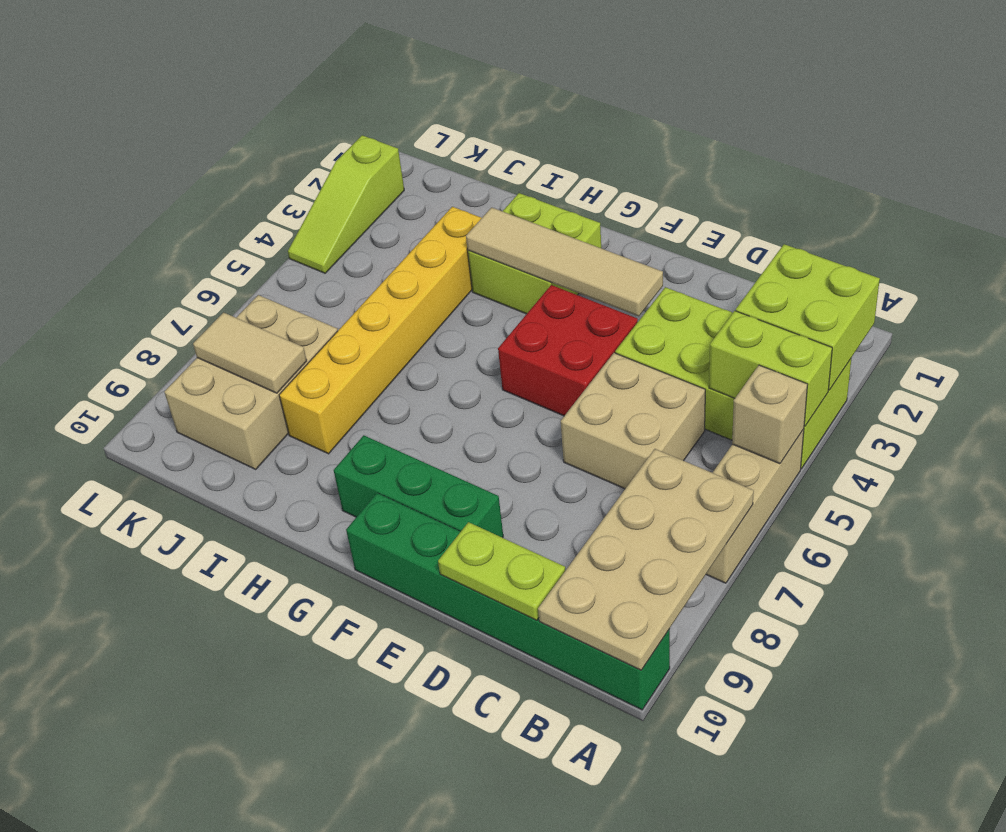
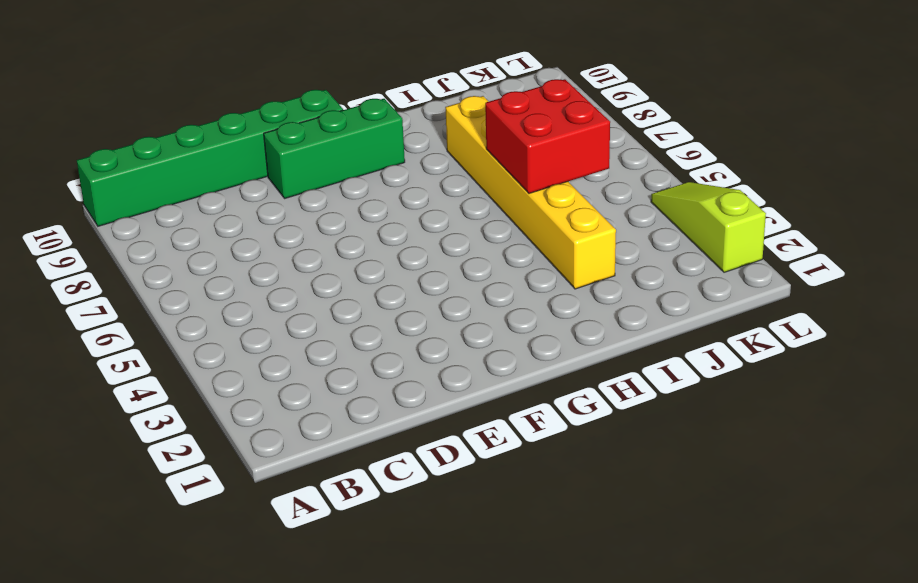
red 2x2 brick [485,79,610,193] -> red 2x2 brick moved to [498,285,638,416]
none -> lime 2x4 brick [615,287,851,469]
none -> tan 1x3 brick [706,429,804,583]
none -> tan 2x2 brick [561,353,705,489]

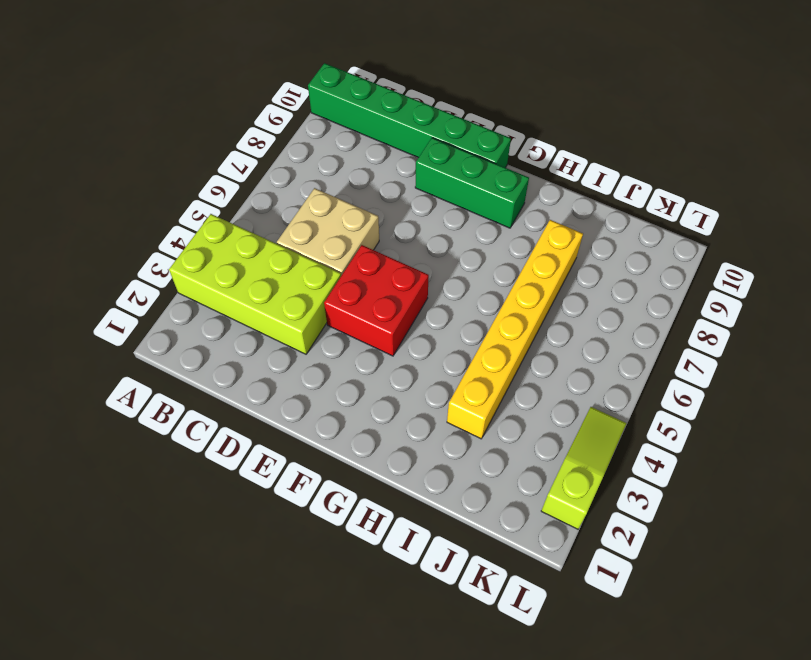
none -> tan 1x3 brick [706,429,804,583]
none -> lime 2x2 brick [468,193,601,314]
none -> tan 2x3 brick [164,295,338,470]

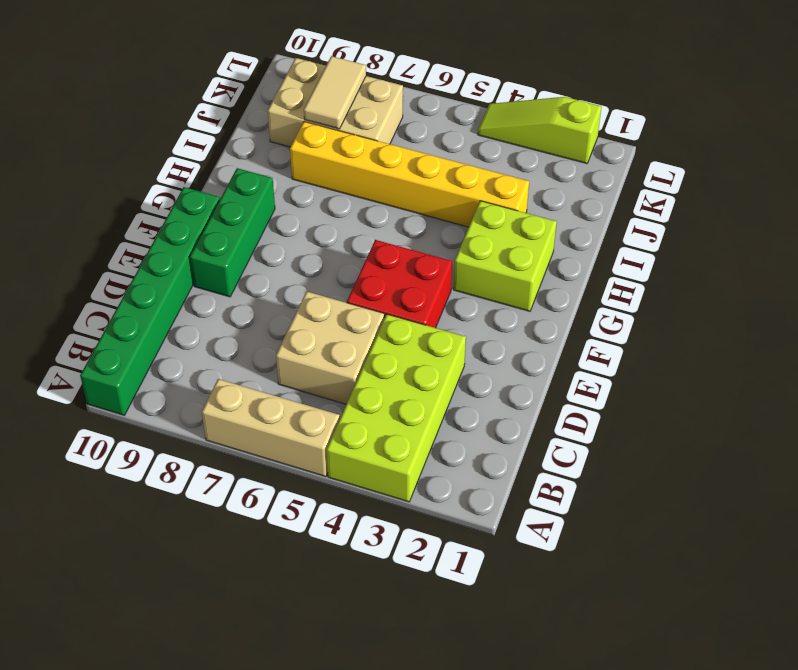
none -> lime 2x2 brick [736,244,880,390]
none -> lime 1x2 brick [709,311,832,426]
none -> tan 1x1 brick [732,365,808,464]

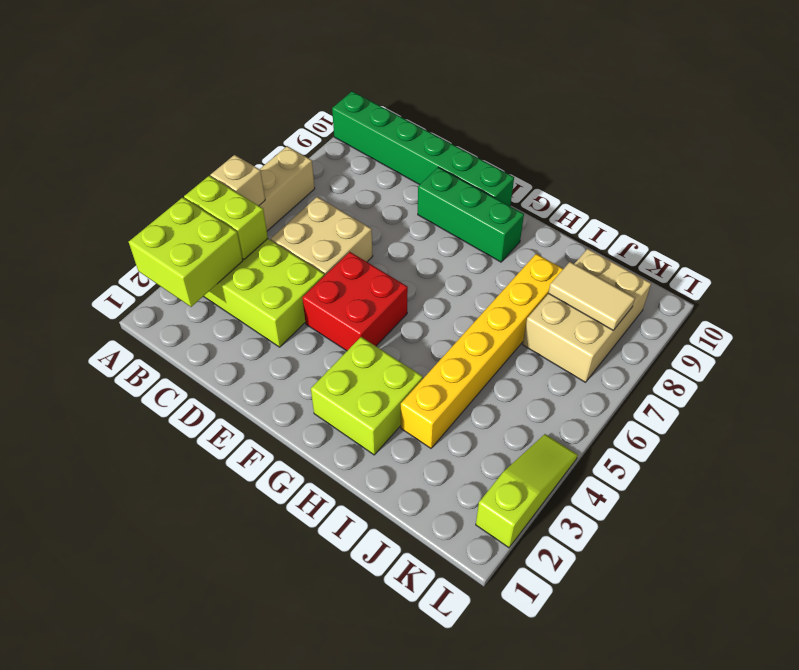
none -> tan 2x4 plate [538,449,754,670]
none -> lime 1x2 plate [438,522,565,620]
none -> tan 1x4 tile [466,207,663,316]

